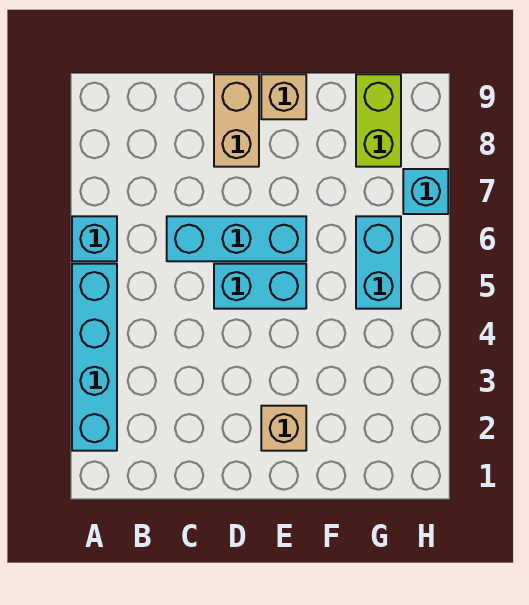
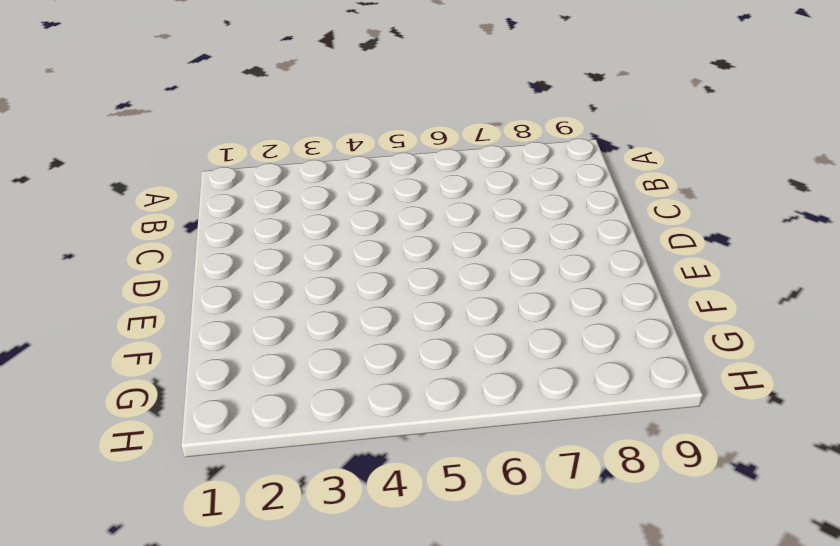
none -> cyan 1x4 brick [72,264,117,451]
none -> cyan 1x1 brick [72,216,117,261]

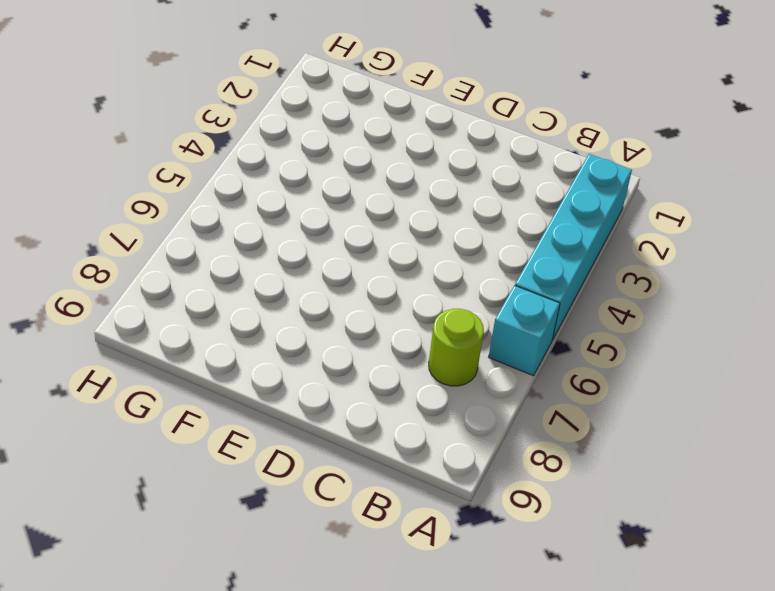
lime 1x1 round brick [429,309,484,386] -> none
none -> cyan 1x3 brick [167,216,306,261]
none -> cyan 1x2 brick [214,264,306,309]

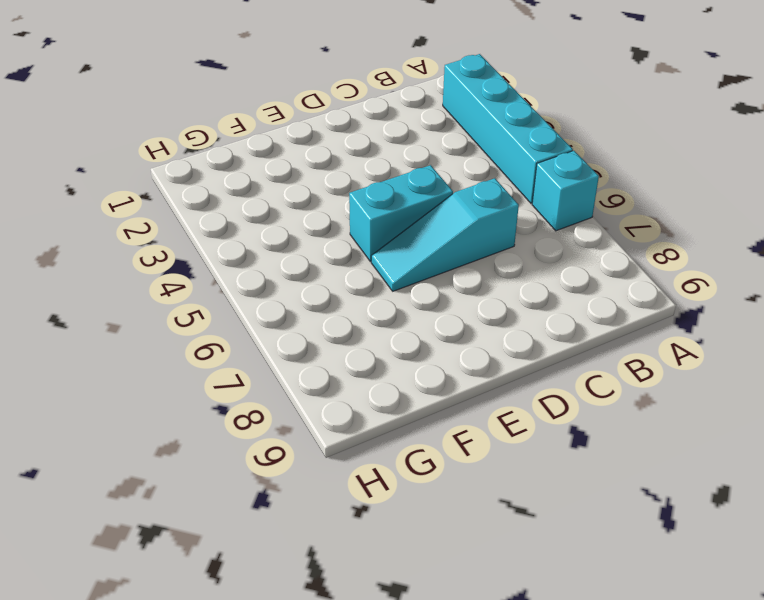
cyan 1x3 slope [371,178,519,291] -> cyan 1x3 brick [167,216,306,261]
none -> tan 1x2 brick [214,74,259,167]
none -> tan 1x1 brick [261,406,306,451]

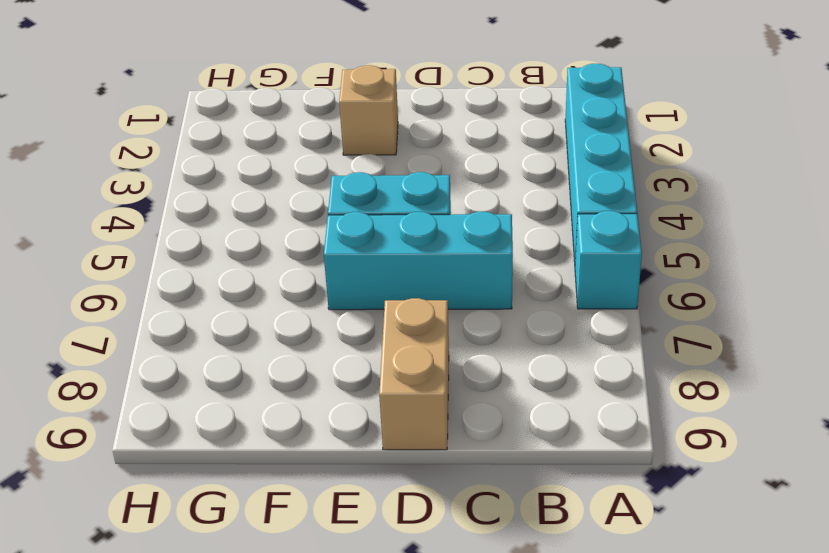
none -> tan 1x1 brick [261,74,306,119]
none -> cyan 1x2 brick [356,216,401,309]

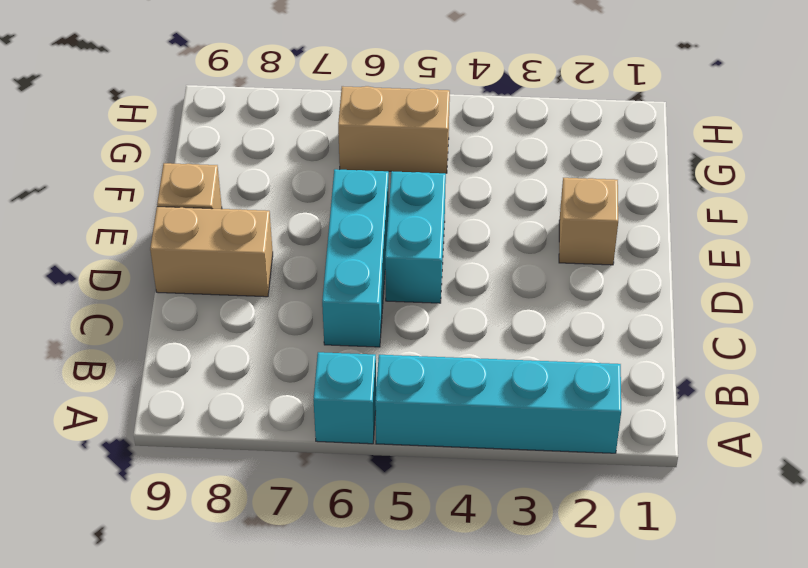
tan 1x2 brick [338,86,450,173] -> cyan 1x2 brick [356,216,401,309]
none -> lime 1x2 brick [356,74,401,167]
none -> cyan 1x1 brick [403,169,448,214]

